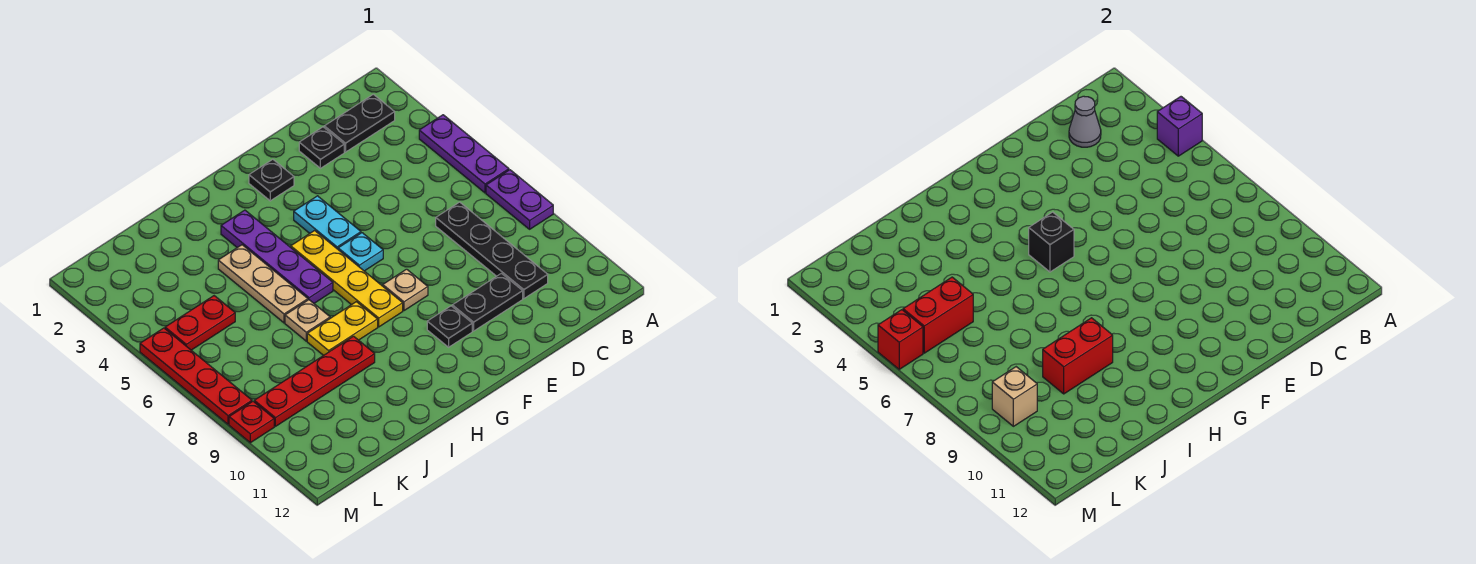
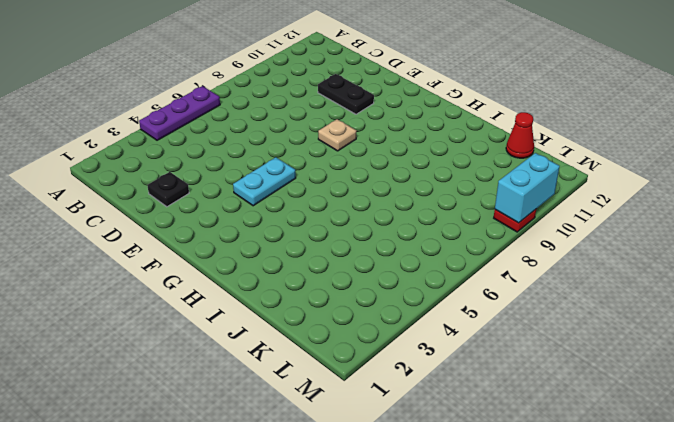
red 1x1 cone [506,112,534,158] -> none
cyan 1x2 brick [495,153,560,223] -> none
none -> purple 1x2 plate [486,170,553,229]
none -> black 1x2 plate [324,94,395,152]
none -> black 1x4 plate [436,202,548,298]

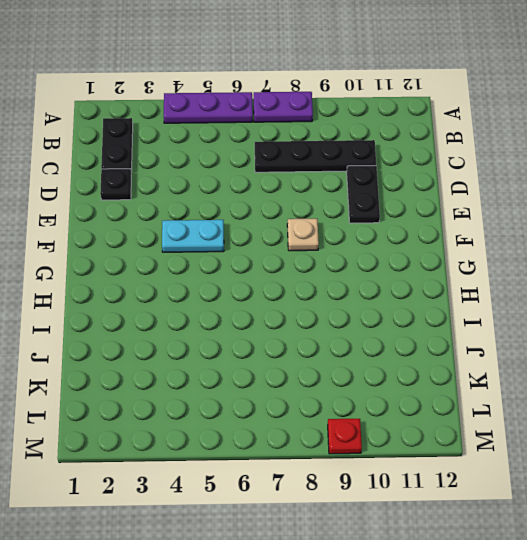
none -> black 1x1 plate [249,159,294,201]
none -> cyan 1x1 plate [338,233,383,271]
none -> black 1x1 plate [427,306,472,347]

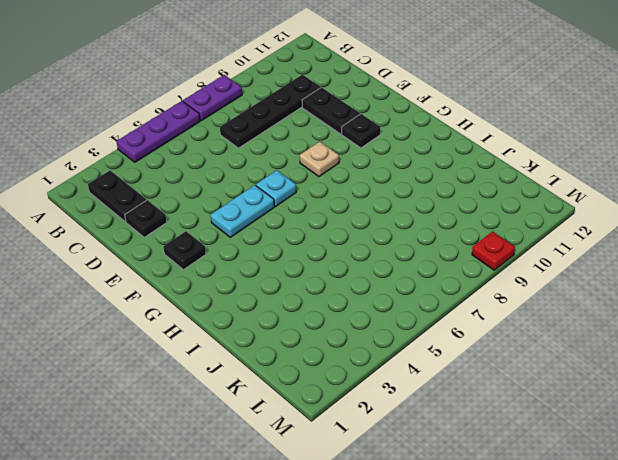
none -> yellow 1x4 plate [291,231,403,327]
none -> purple 1x4 plate [221,210,333,303]
none -> yellow 1x2 plate [307,302,378,355]

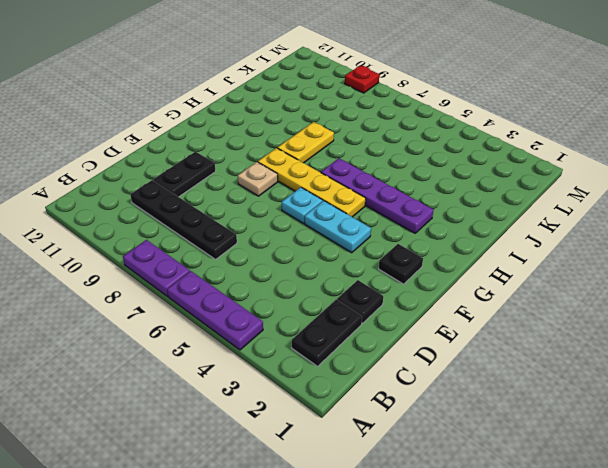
none -> black 1x1 plate [427,306,472,347]
none -> tan 1x3 plate [218,245,308,323]
none -> tan 1x1 plate [285,300,330,341]

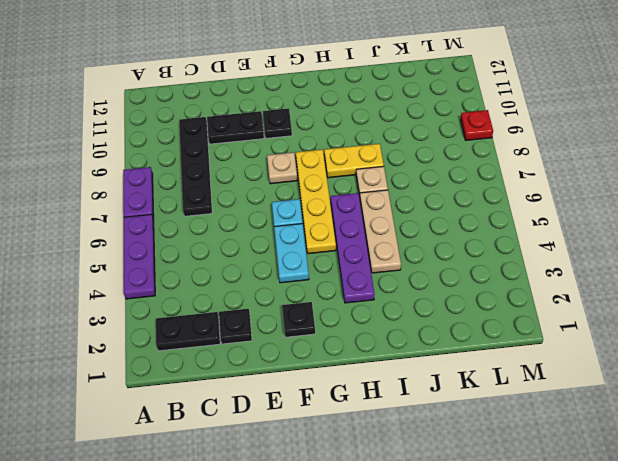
none -> red 1x4 plate [254,336,375,426]
none -> red 1x2 plate [165,296,235,350]
none -> red 1x4 plate [140,328,252,424]

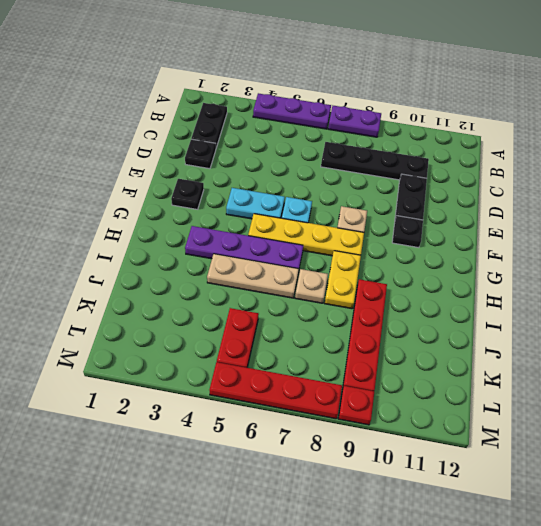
none -> purple 1x1 brick [1157,97,1202,156]
none -> grey 1x1 cone [1069,96,1101,147]
none -> black 1x1 brick [1029,212,1074,272]

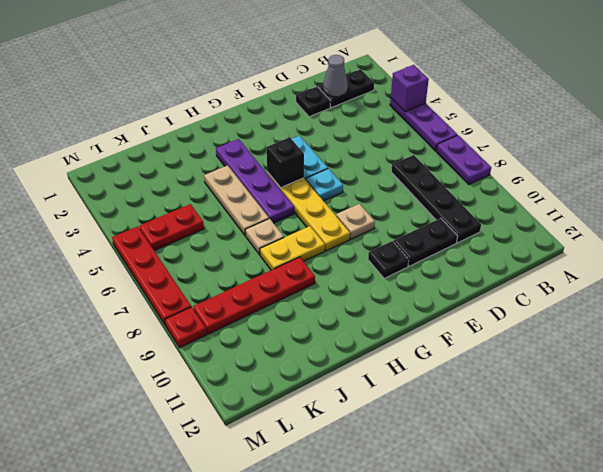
none -> black 1x1 plate [249,159,294,201]
none -> red 1x2 brick [1043,318,1113,394]
none -> red 1x2 brick [903,277,973,353]

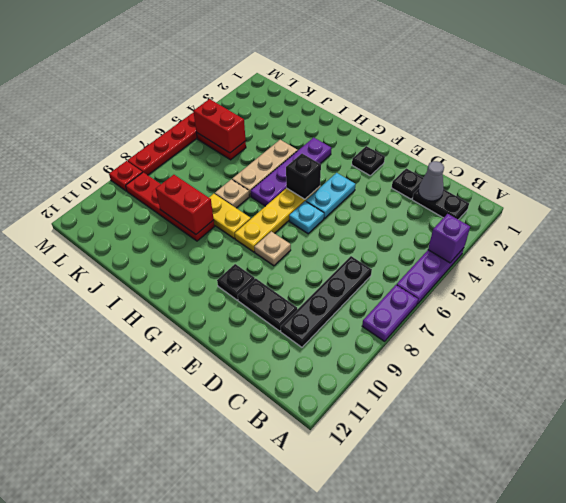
none -> tan 1x1 brick [992,367,1037,426]
none -> red 1x1 brick [878,310,923,369]

